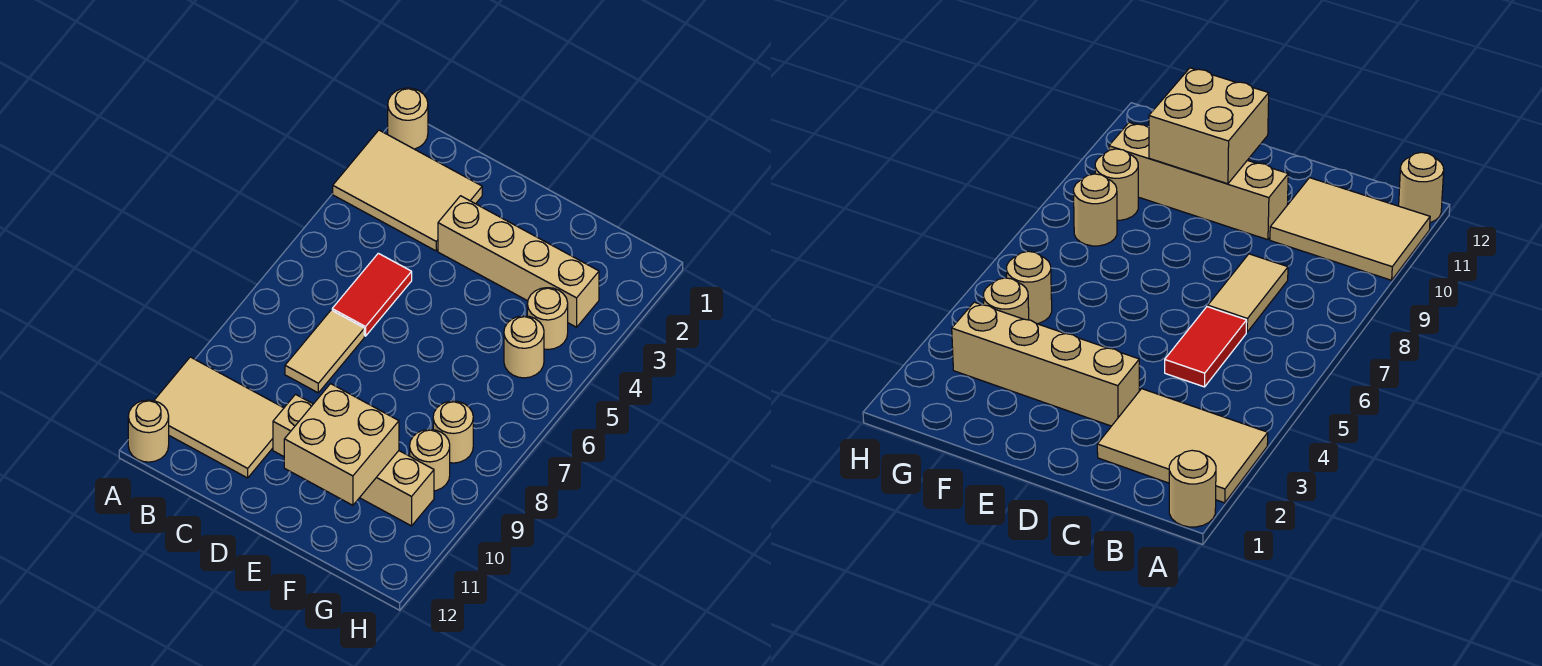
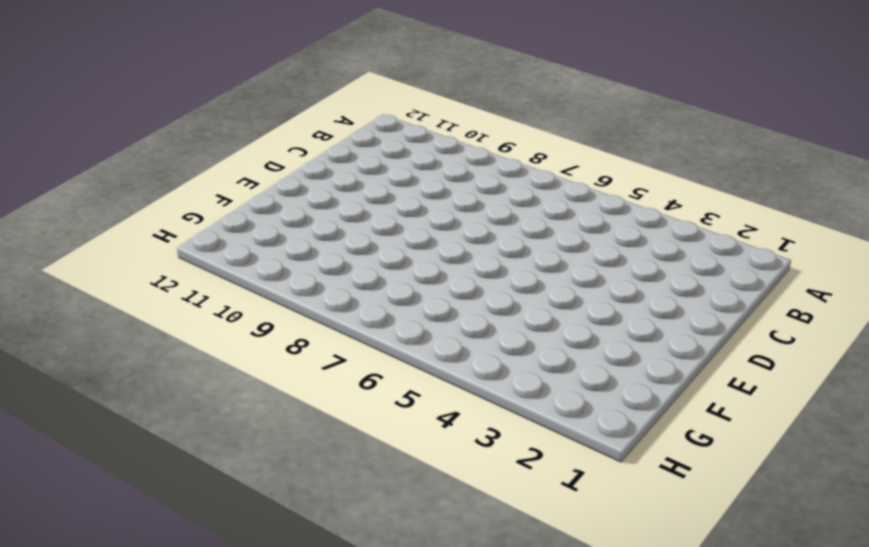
none -> tan 1x1 round brick [388,88,428,149]
none -> tan 2x3 tile [333,130,482,251]
none -> tan 2x3 tile [154,357,284,478]

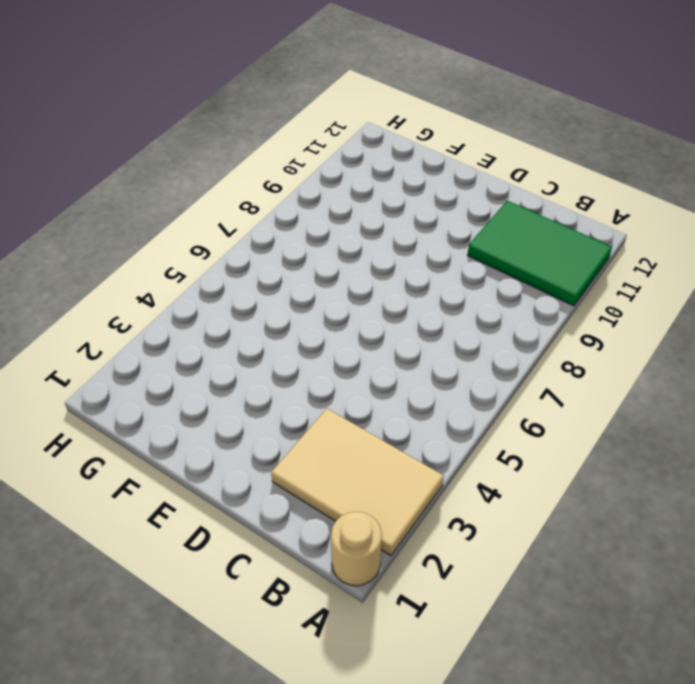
green 2x3 tile [468,201,612,306] -> tan 2x3 tile [154,357,284,478]
none -> tan 1x1 round brick [128,400,169,462]
none -> red 1x2 tile [332,253,412,336]
none -> tan 1x2 tile [285,310,364,393]

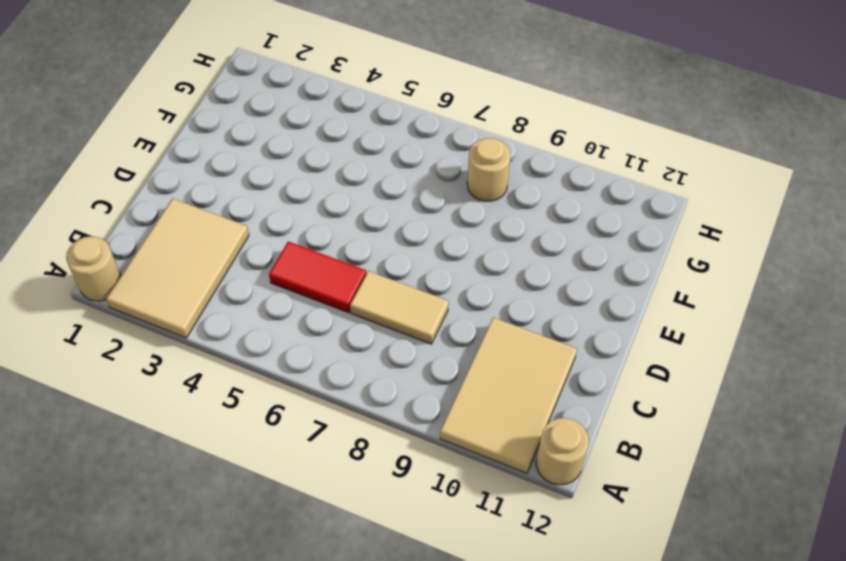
none -> tan 1x4 brick [438,196,599,327]
none -> tan 1x4 brick [273,394,434,526]
none -> tan 1x1 round brick [527,288,568,350]

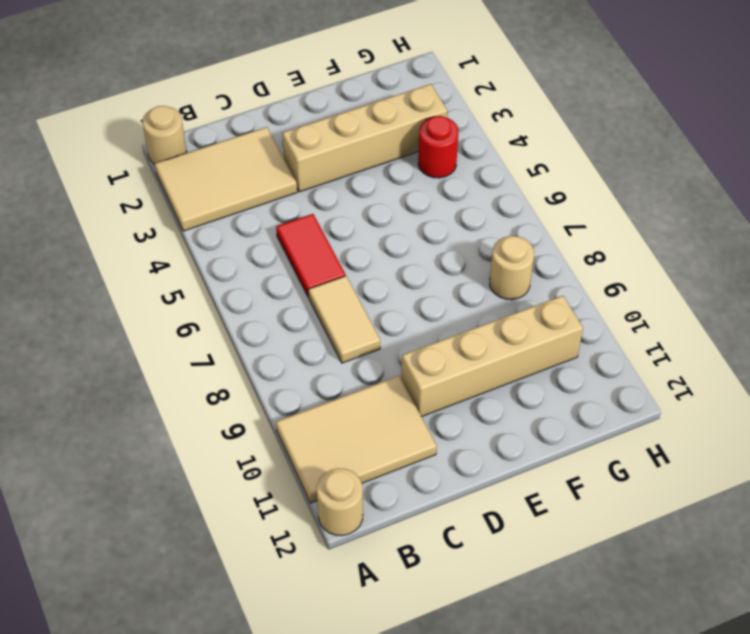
red 1x1 round brick [418,116,458,178] -> tan 1x1 round brick [527,288,568,350]
none -> tan 1x1 round brick [504,316,544,378]
none -> tan 1x1 round brick [410,429,450,491]
none -> tan 2x2 brick [284,384,399,505]

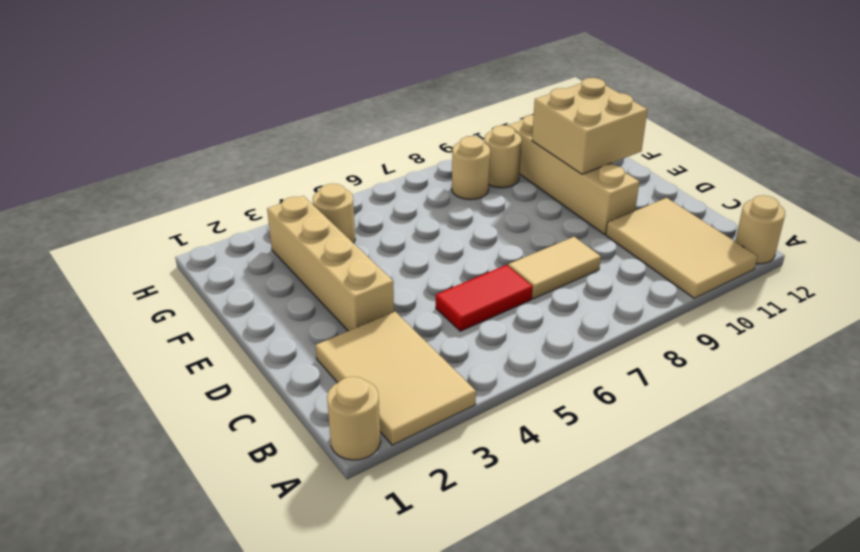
none -> tan 1x1 round brick [504,316,544,378]

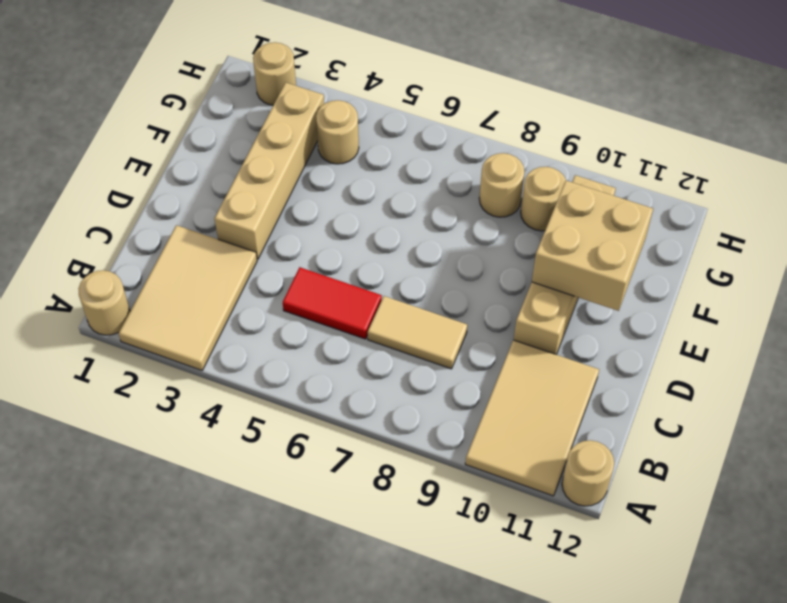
tan 1x1 round brick [253,42,296,105] -> tan 1x1 round brick moved to [504,316,544,378]

